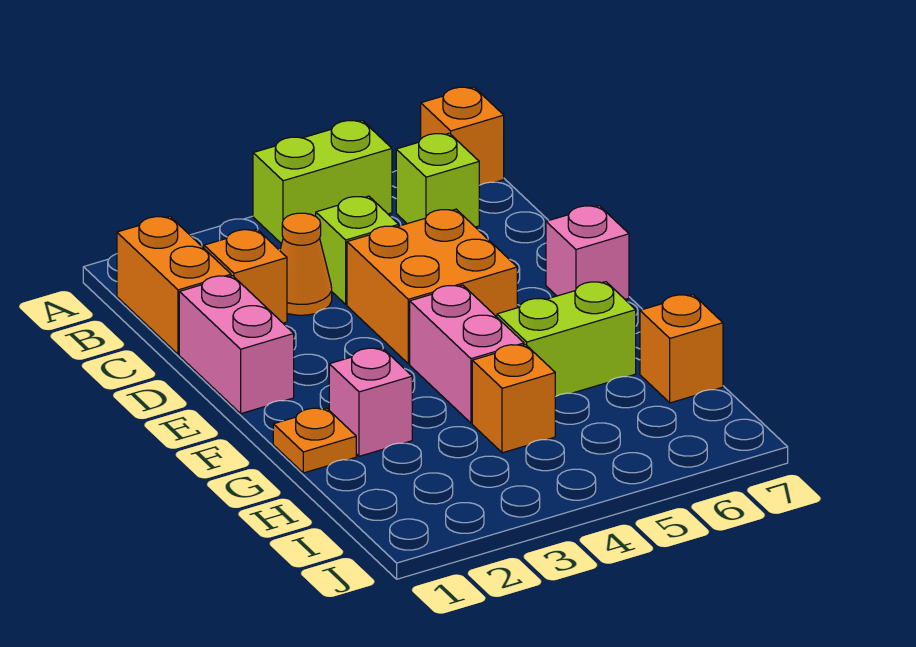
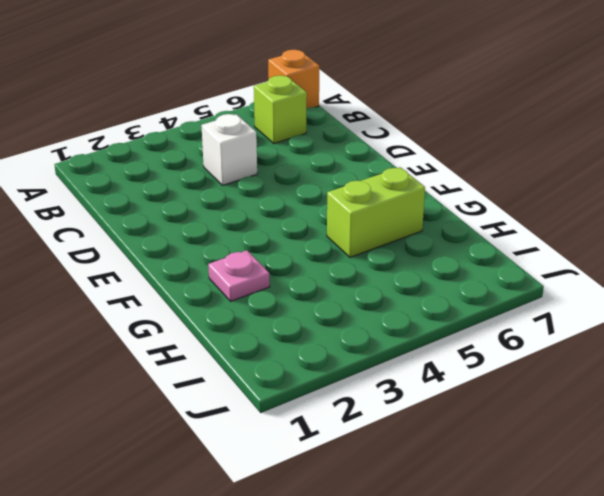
white 1x1 brick [201,114,257,185] -> lime 1x1 brick [316,196,399,304]
pink 1x1 plate [208,250,270,301] -> pink 1x1 brick [329,348,412,456]
none -> lime 1x2 brick [253,120,392,244]
none -> orange 1x2 brick [117,216,231,354]
none -> orange 1x1 brick [204,230,287,323]

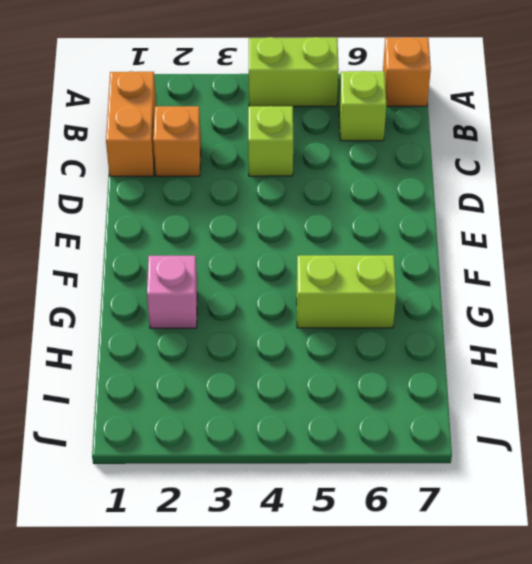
none -> orange 1x1 cone [280,213,332,315]
none -> pink 1x2 brick [179,276,294,414]
none -> orange 2x2 brick [347,209,517,364]

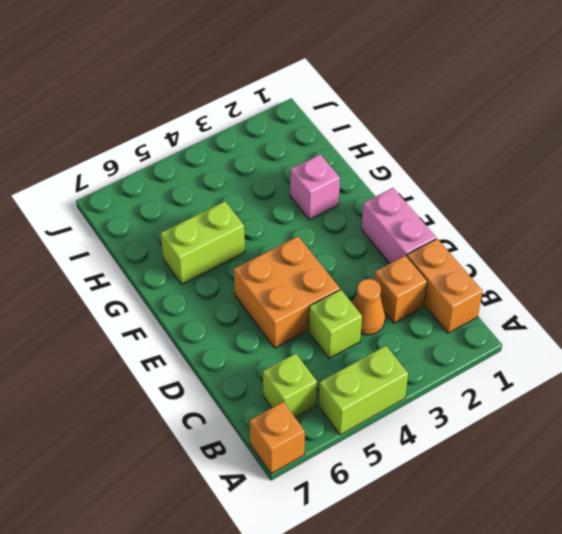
none -> pink 1x1 brick [546,206,629,299]
none -> pink 1x2 brick [410,285,524,423]
none -> orange 1x1 plate [273,408,356,473]

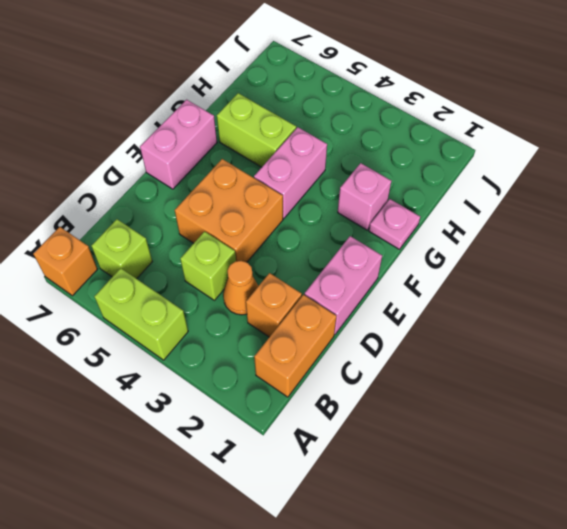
pink 1x2 brick [140,100,217,189] -> pink 1x1 brick [546,206,629,299]
pink 1x1 plate [369,199,420,249] -> orange 1x1 plate [273,408,356,473]
none -> orange 1x1 brick [472,344,555,453]
none -> orange 1x1 brick [640,295,723,403]

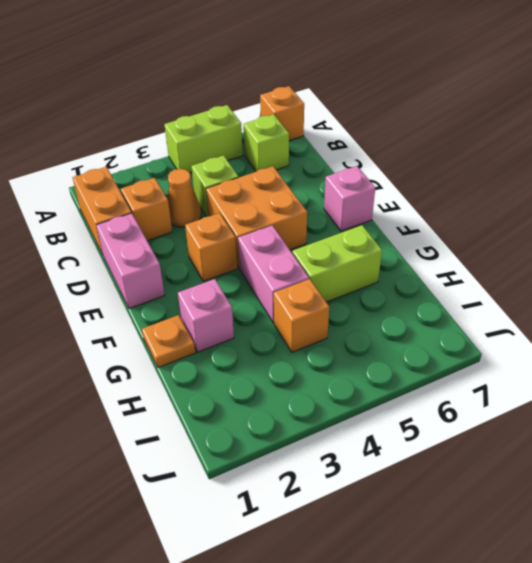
orange 1x1 brick [185,213,237,281] -> orange 1x1 brick moved to [640,295,723,403]

